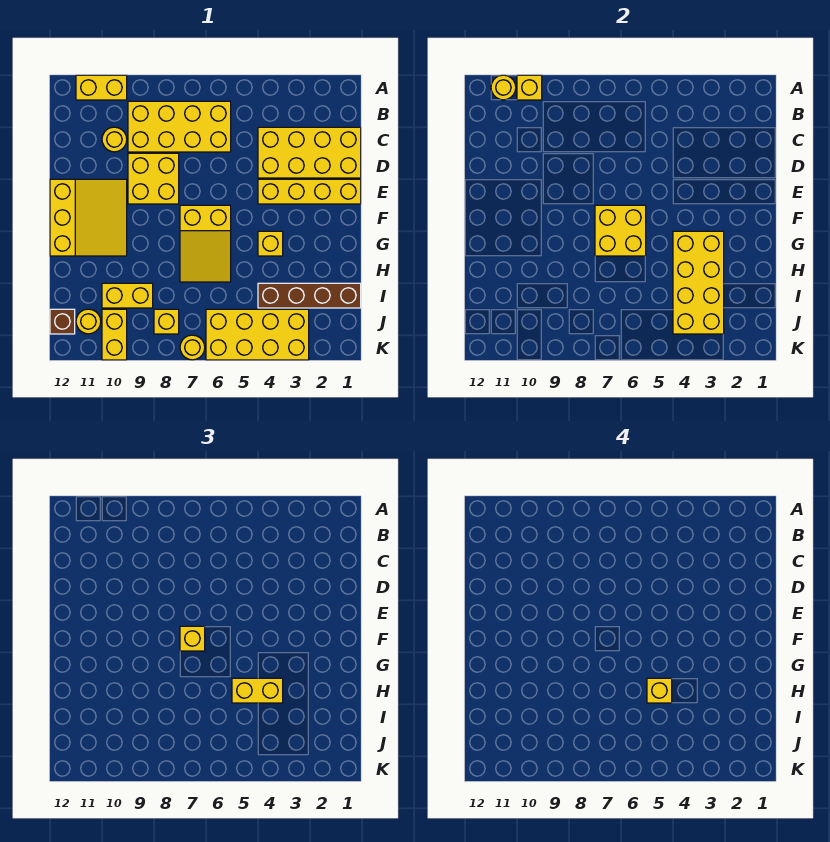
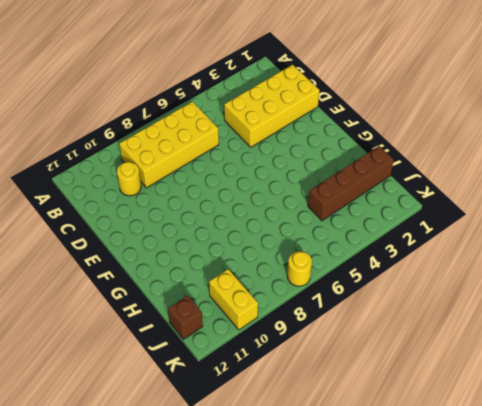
none -> yellow 1x2 brick [76,75,127,100]
none -> yellow 2x2 brick [128,153,179,204]
none -> yellow 1x4 brick [258,179,361,204]

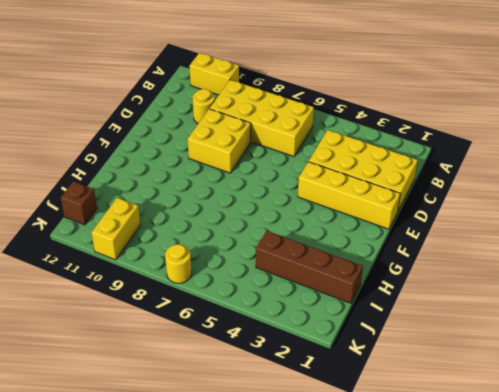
none -> yellow 3x3 slope [50,179,127,256]
none -> yellow 2x3 slope [180,205,231,282]
none -> yellow 1x1 brick [258,231,283,256]

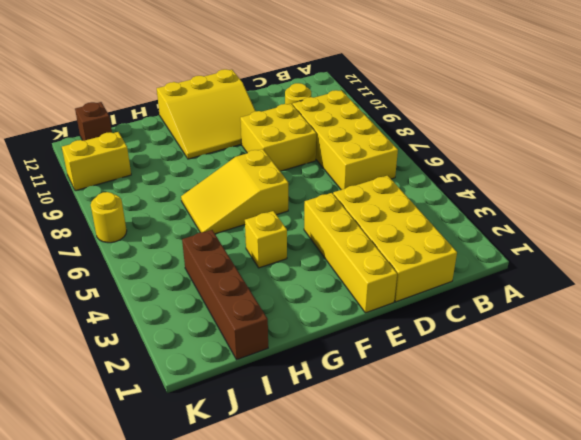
none -> yellow 1x2 brick [76,75,127,100]
none -> yellow 1x2 brick [102,283,153,308]
none -> yellow 2x4 brick [206,309,309,360]

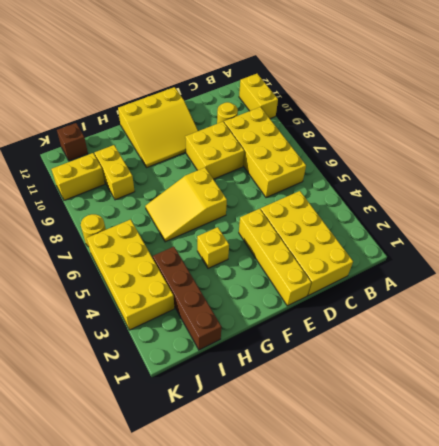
none -> yellow 1x1 brick [154,309,179,334]
none -> yellow 1x1 round brick [76,309,101,334]
none -> yellow 1x1 brick [517,75,542,100]

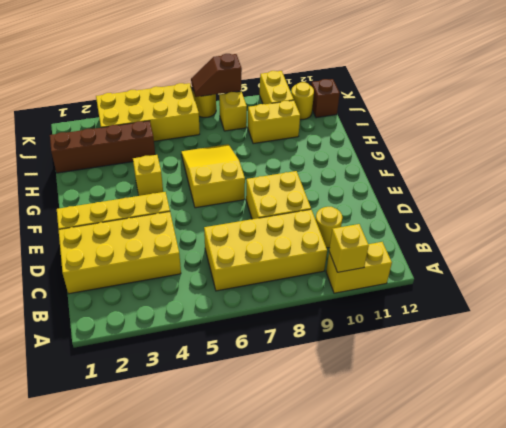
brown 1x2 slope [191,54,242,97] -> none
none -> yellow 3x3 slope [50,179,127,256]
none -> yellow 1x1 round brick [491,75,516,100]
none -> yellow 2x2 brick [595,205,646,256]

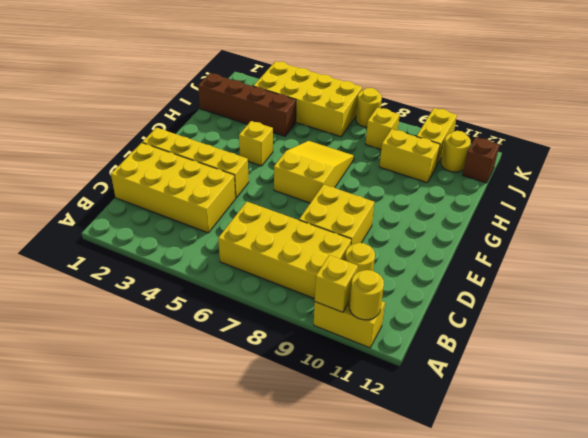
none -> yellow 3x3 slope [50,179,127,256]
none -> yellow 2x2 brick [595,205,646,256]
none -> yellow 2x4 brick [673,231,724,334]

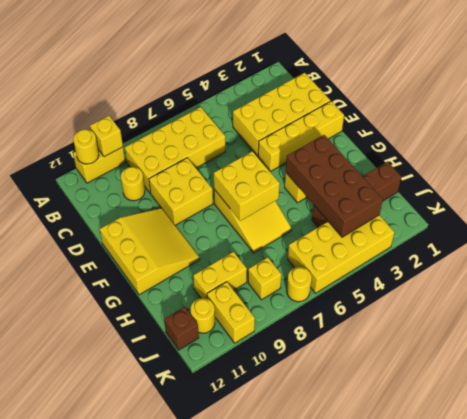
brown 2x4 brick [286,135,383,237] -> yellow 2x4 brick [673,231,724,334]
none -> yellow 1x1 brick [180,626,205,651]
none -> yellow 1x2 brick [232,678,283,703]
none -> yellow 1x1 brick [647,678,672,703]

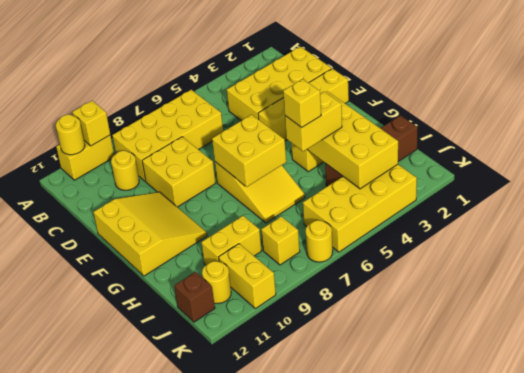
none -> yellow 1x1 brick [180,626,205,651]

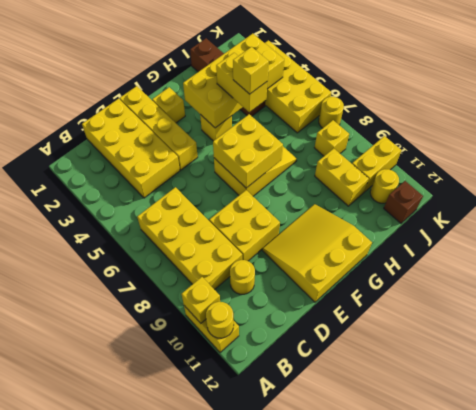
yellow 1x1 brick [152,87,185,123] -> yellow 1x1 brick moved to [180,626,205,651]

